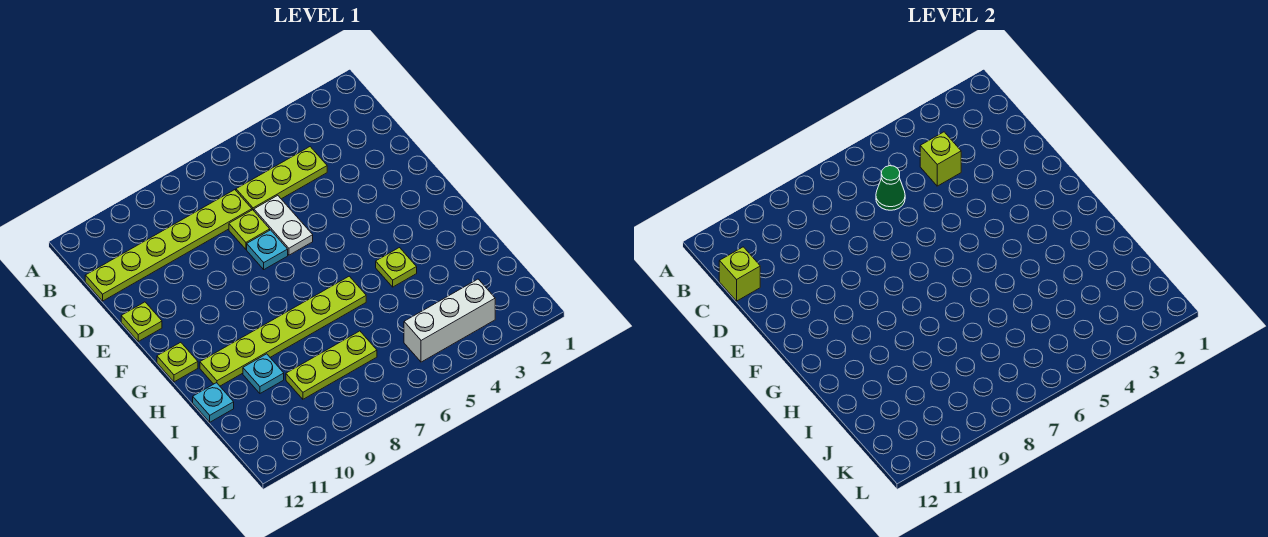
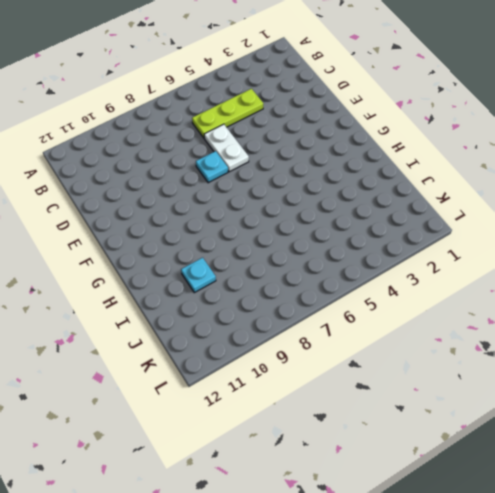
none -> lime 1x6 plate [85,190,252,301]
none -> lime 1x1 plate [229,210,270,249]
none -> lime 1x1 plate [121,302,162,341]

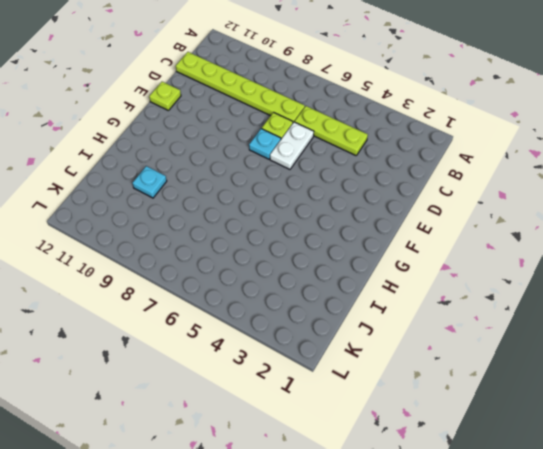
none -> lime 1x1 plate [157,342,198,382]
none -> lime 1x1 plate [376,248,417,287]
none -> lime 1x6 plate [200,276,366,386]

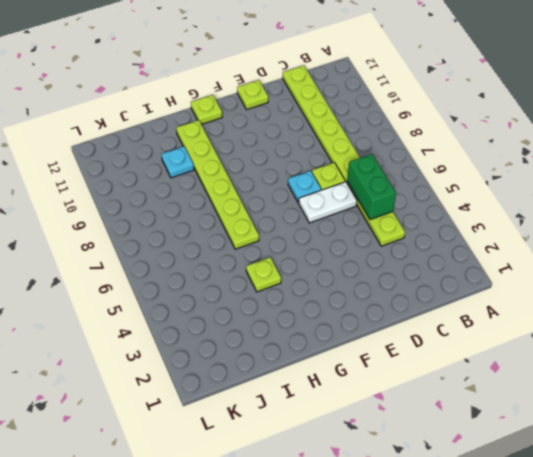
green 1x2 brick [347,154,396,220] -> green 1x1 cone [876,166,905,210]
none -> cyan 1x1 plate [193,383,234,422]
none -> lime 1x3 plate [286,331,377,399]
none -> white 1x3 brick [404,279,495,362]

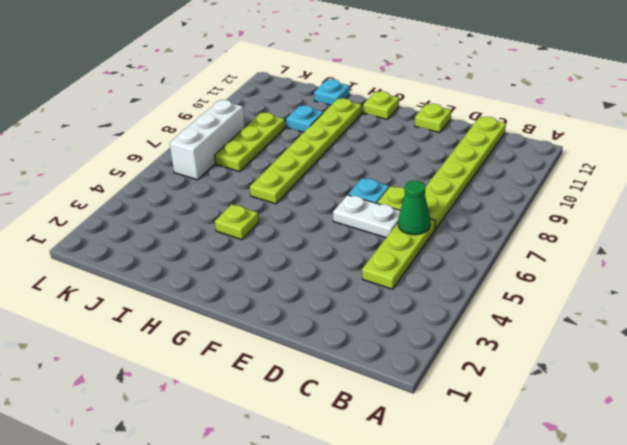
white 1x3 brick [170,100,245,180] -> white 1x3 brick moved to [404,279,495,362]
none -> lime 1x1 brick [920,132,961,186]
none -> lime 1x1 brick [719,247,760,301]

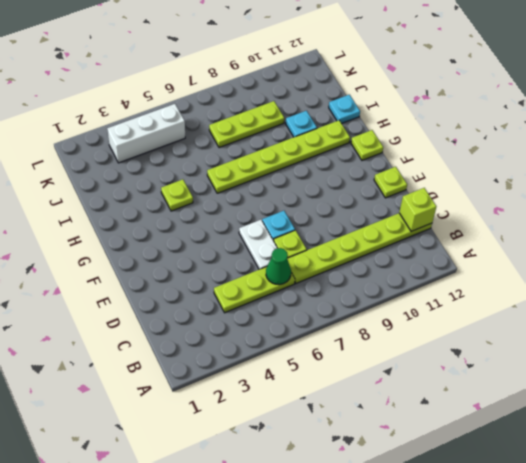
none -> lime 1x1 brick [920,132,961,186]

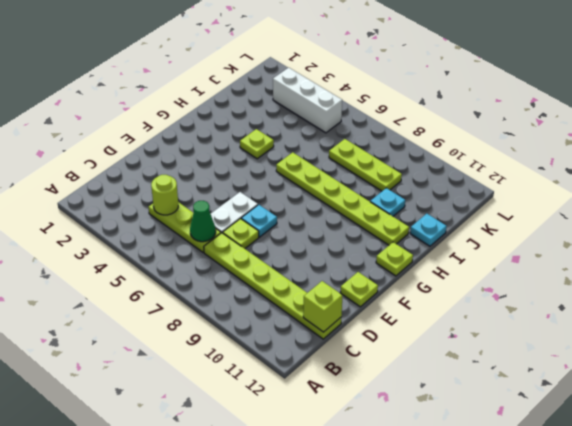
lime 1x1 round brick [151,175,178,215] -> lime 1x1 brick [920,132,961,186]

